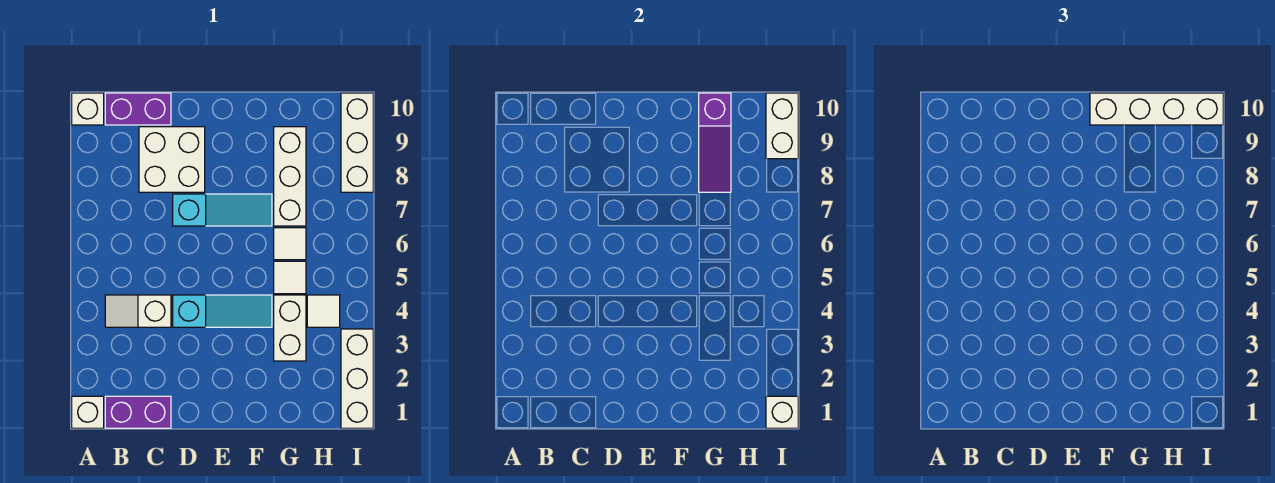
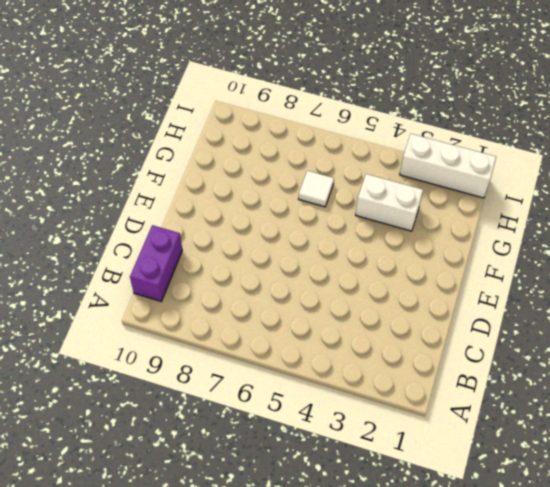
none -> white 1x1 brick [72,396,104,428]
none -> white 1x1 brick [72,93,104,125]
none -> purple 1x2 brick [105,396,171,428]

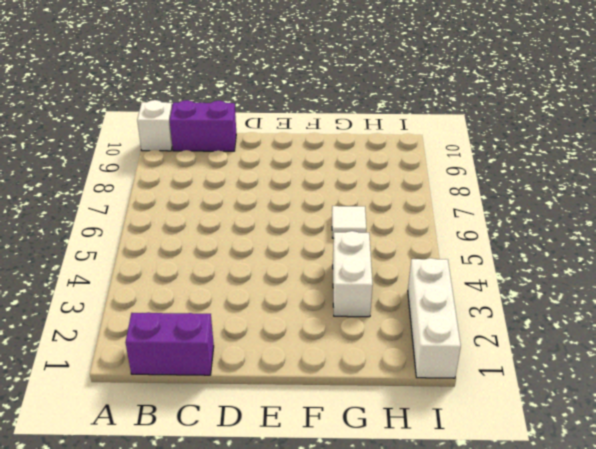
none -> white 1x1 brick [72,396,104,428]
none -> white 1x2 slope [105,295,171,327]
none -> white 2x2 brick [139,127,205,192]

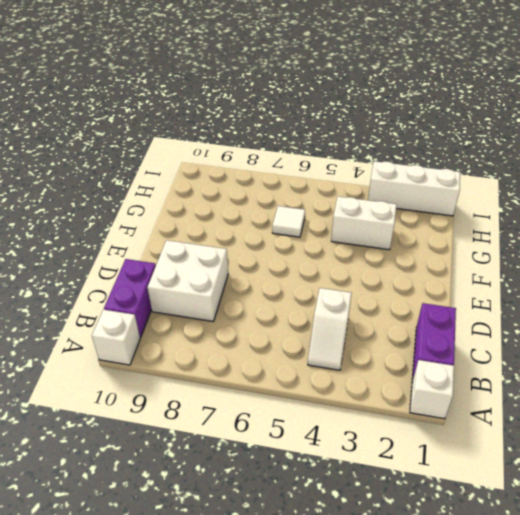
none -> cyan 1x3 slope [173,295,272,327]
none -> cyan 1x3 slope [173,194,272,226]
none -> white 1x1 tile [274,261,306,294]

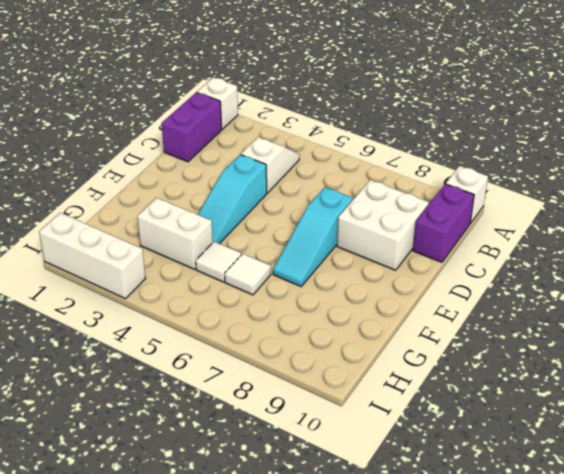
none -> white 1x3 brick [274,127,306,226]
none -> white 1x1 tile [307,295,340,327]
none -> white 1x3 brick [341,93,373,192]

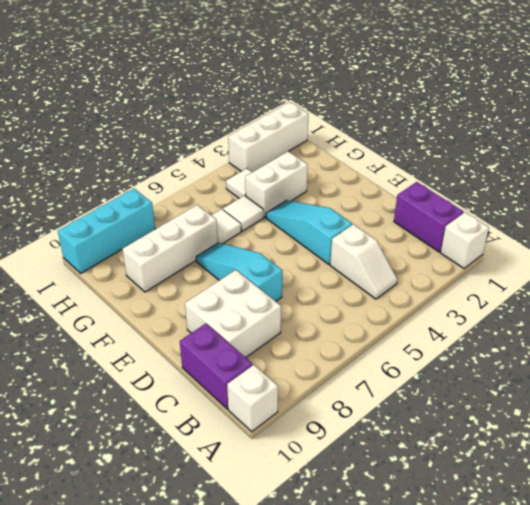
cyan 1x3 brick [58,189,155,273] -> white 1x3 brick [341,93,373,192]
none -> purple 1x3 slope [699,93,731,192]
none -> white 1x1 brick [766,396,798,428]
none -> white 1x2 brick [766,93,798,159]

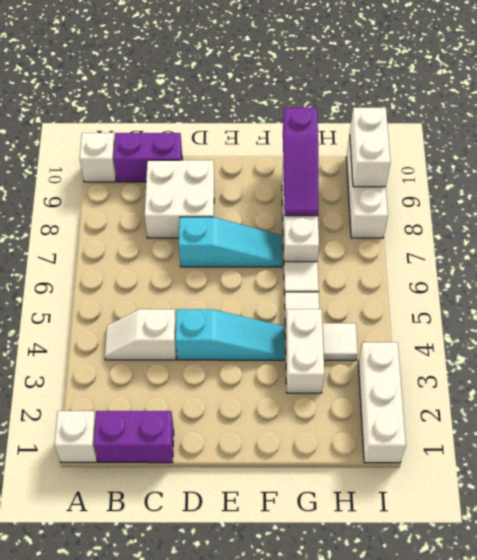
none -> white 1x1 brick [766,396,798,428]
none -> white 1x4 brick [1090,93,1223,125]

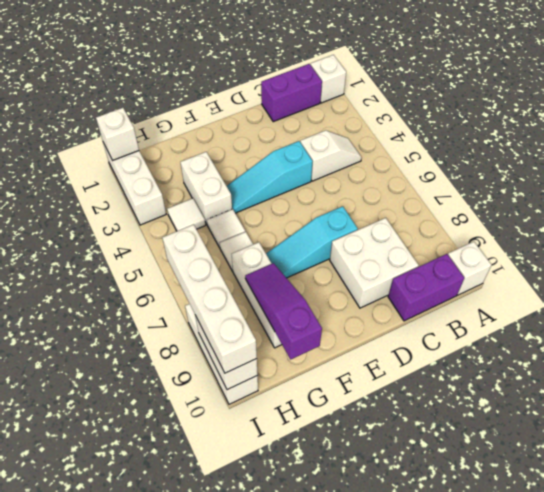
white 1x4 brick [162,225,257,373] -> white 1x4 brick turned to [1090,93,1223,125]

